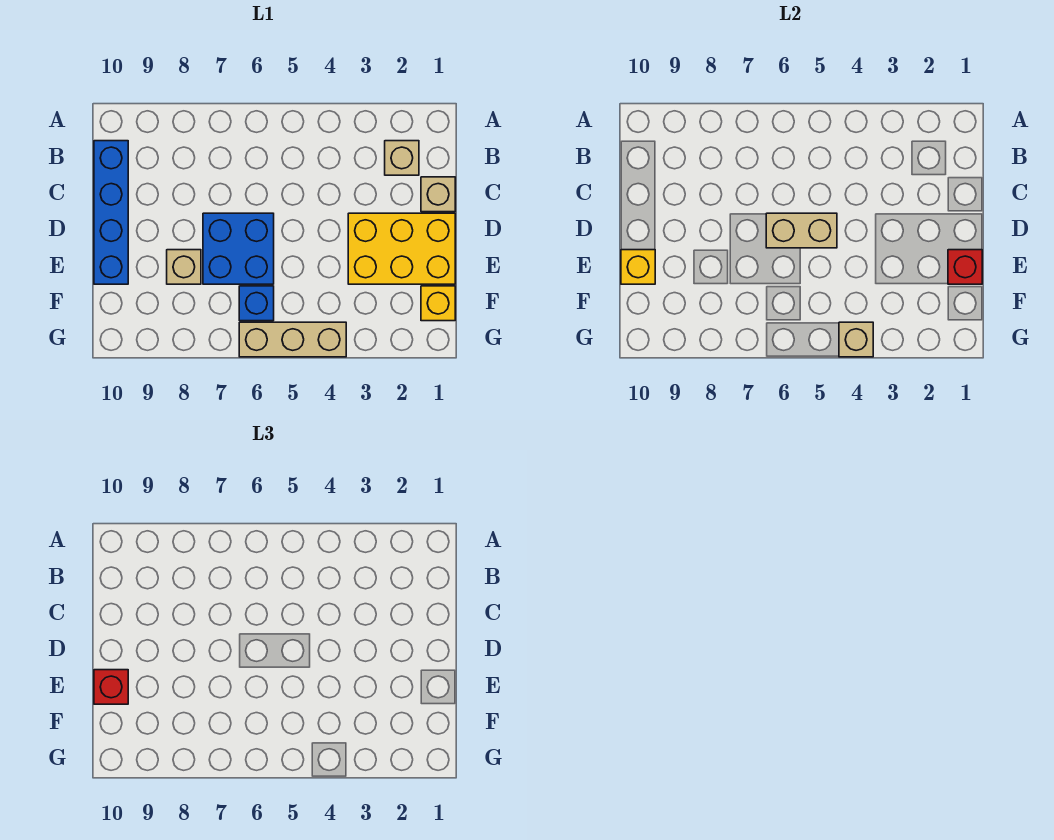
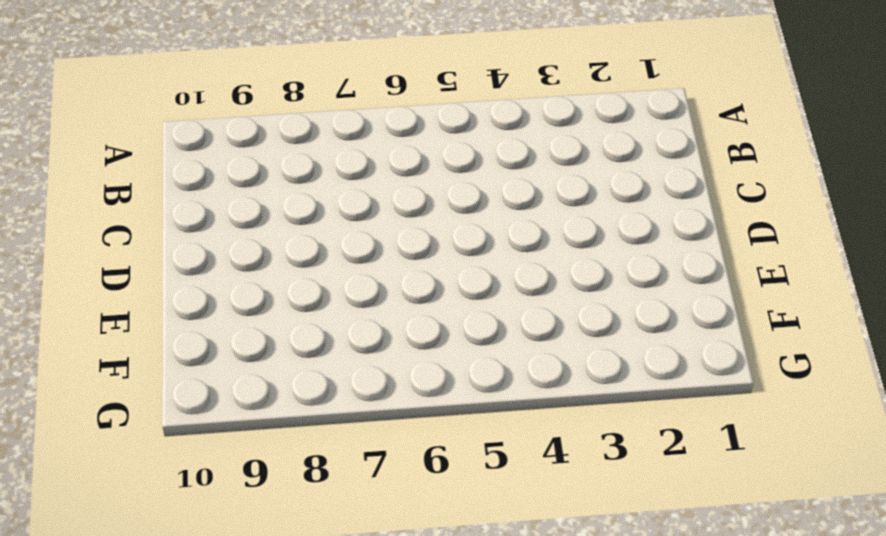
none -> tan 1x1 brick [385,141,419,175]
none -> blue 1x4 brick [94,141,128,284]
none -> tan 1x1 brick [421,177,455,212]

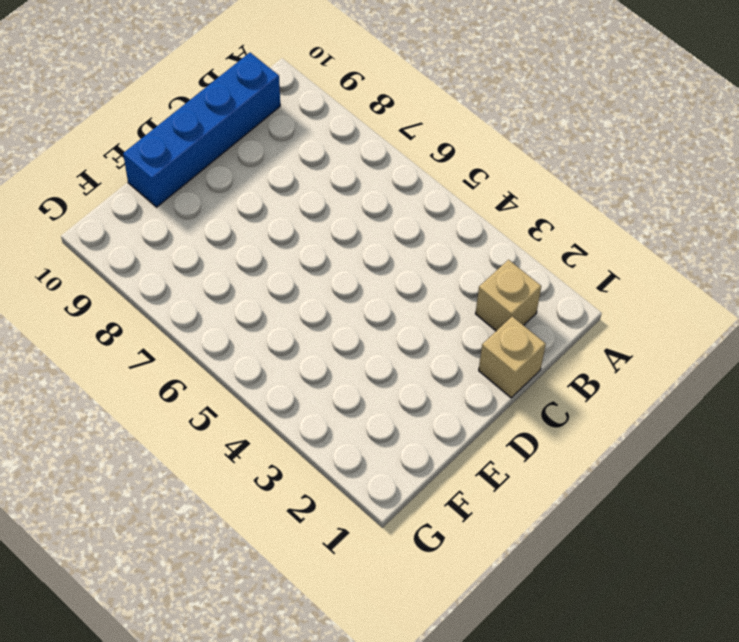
none -> yellow 2x3 brick [348,213,455,284]
none -> blue 2x2 brick [203,213,274,284]
none -> tan 1x1 brick [167,250,201,284]

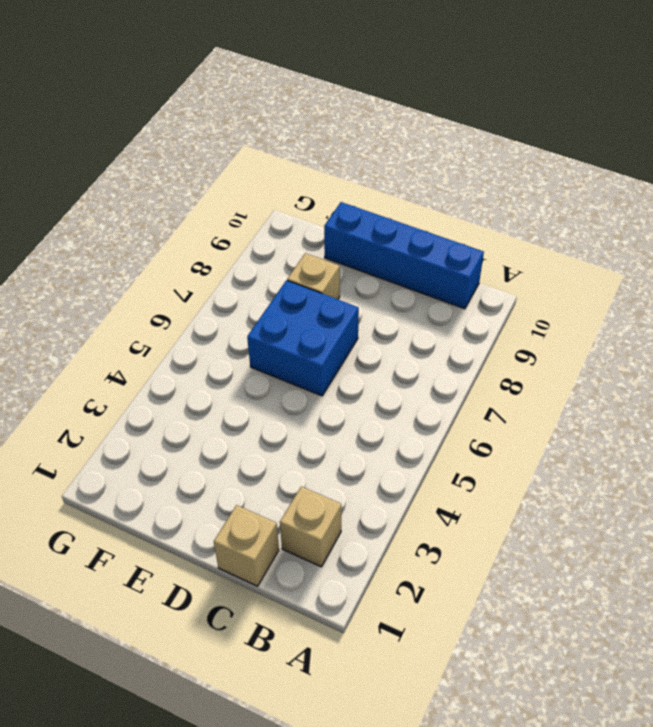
none -> yellow 2x3 brick [348,213,455,284]
none -> yellow 1x1 brick [421,286,455,321]
none -> blue 1x1 brick [239,286,274,321]

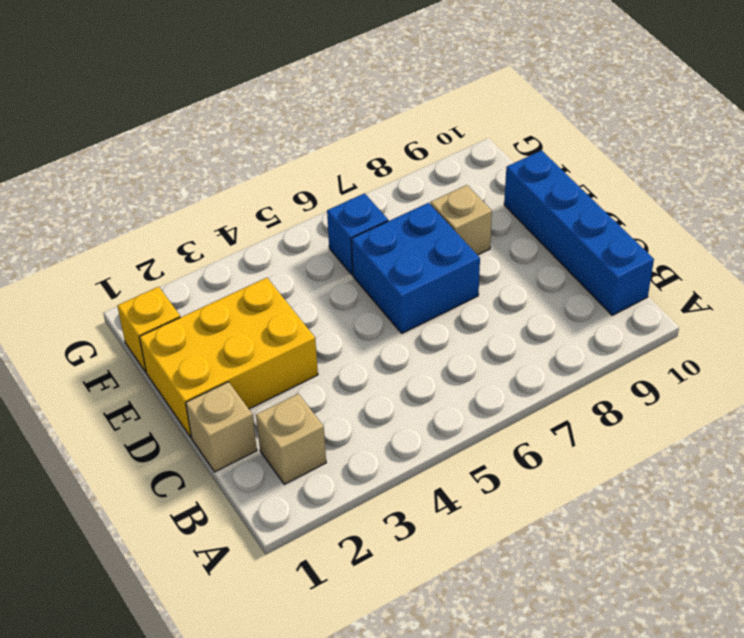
none -> tan 1x3 brick [239,322,346,357]
none -> tan 1x2 brick [766,213,837,248]
none -> red 1x1 brick [948,250,982,284]

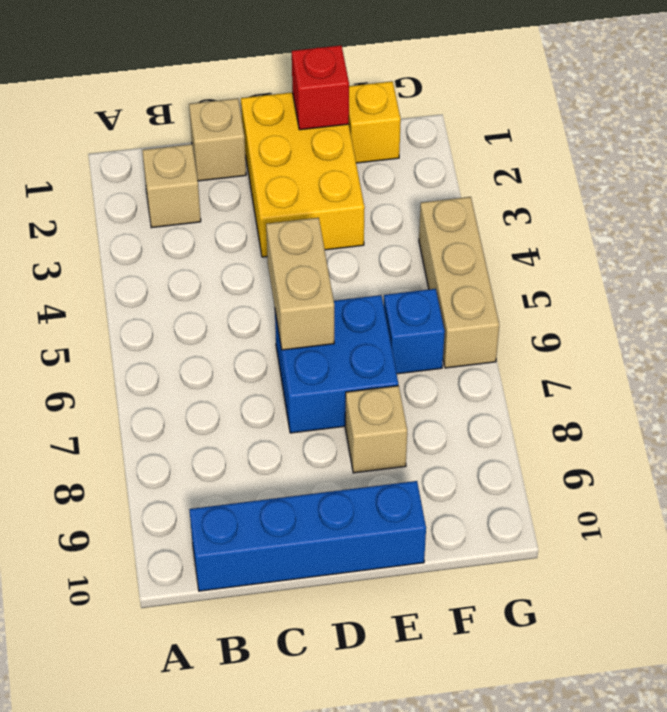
none -> yellow 1x1 brick [621,250,655,284]
none -> tan 1x1 brick [839,322,873,357]
none -> red 1x1 brick [94,670,128,704]

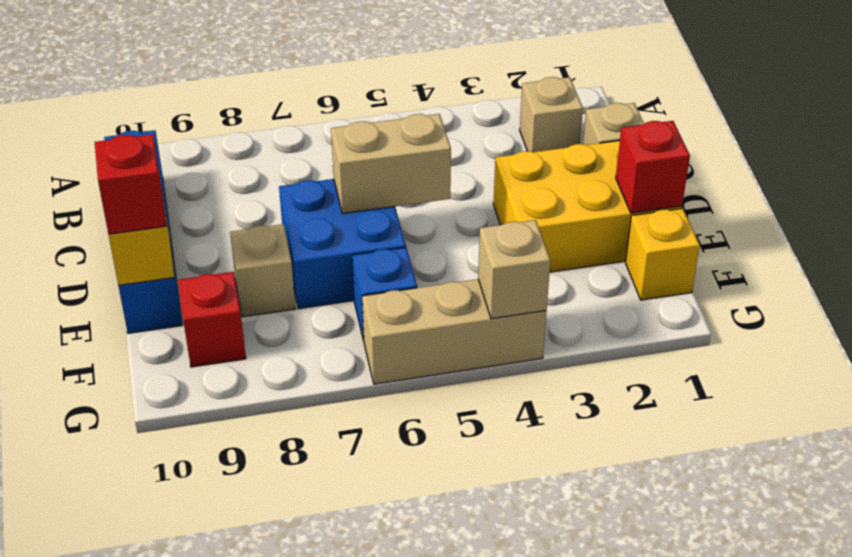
red 1x1 brick [178,272,246,367] -> none

